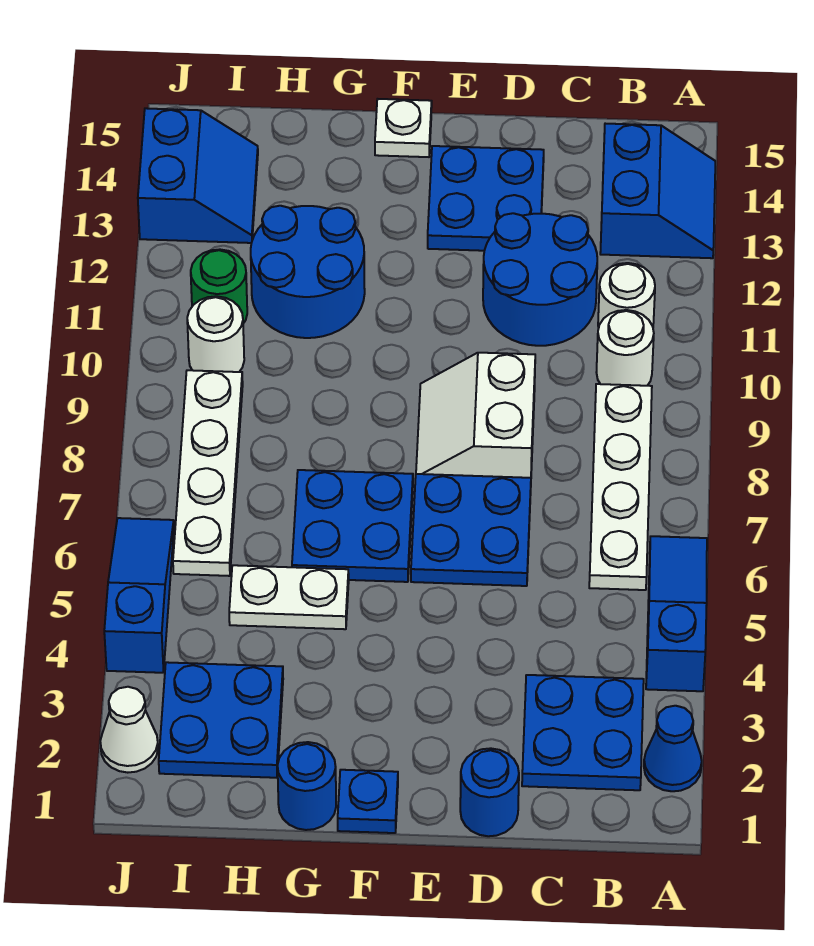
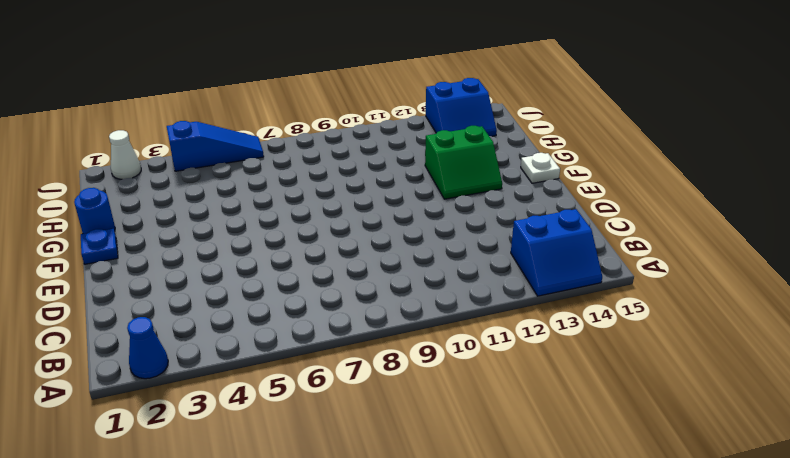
green 2x2 slope [425,126,502,199] -> blue 2x2 round brick [251,206,365,338]
none -> blue 1x3 slope [646,536,707,691]
none -> blue 2x2 plate [522,675,644,790]
none -> white 1x4 plate [589,384,652,590]

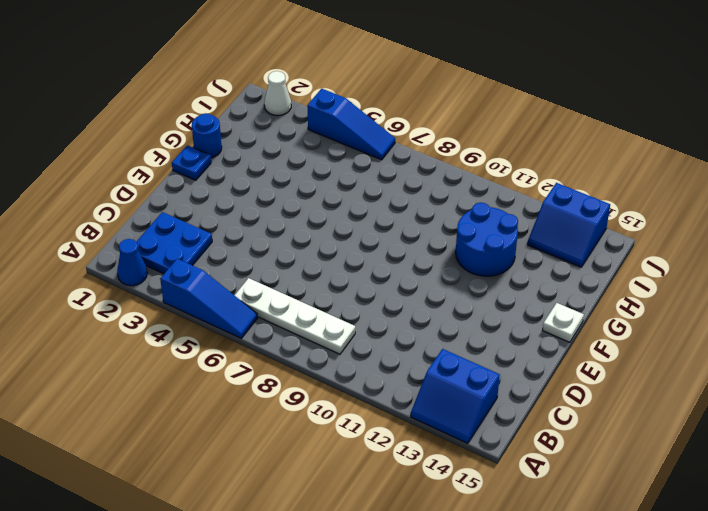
none -> white 1x1 round brick [596,310,654,386]
none -> white 1x1 round brick [598,263,655,328]
none -> blue 2x2 round brick [483,213,597,346]

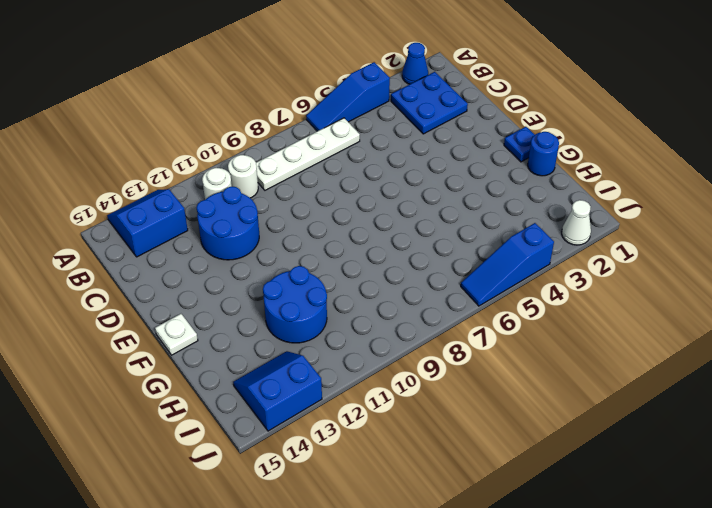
none -> blue 1x1 round brick [460,748,519,836]
none -> blue 2x2 plate [411,474,531,586]
none -> white 2x2 slope [416,353,535,478]

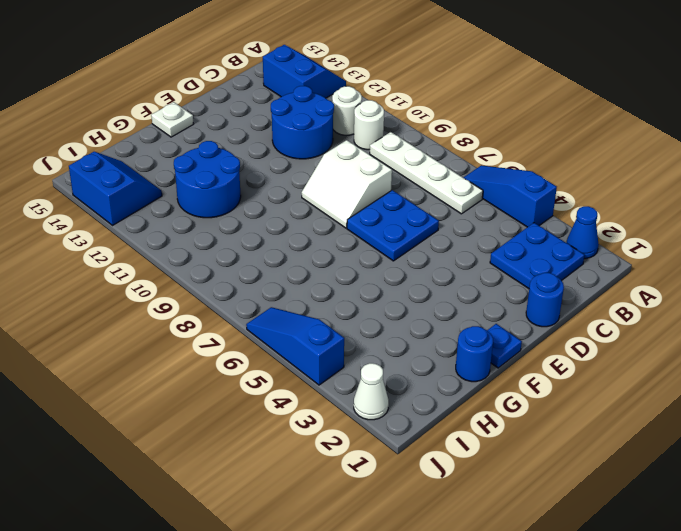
none -> blue 2x2 plate [428,146,544,251]
none -> blue 2x2 plate [292,470,413,582]
none -> white 1x2 plate [229,565,349,629]

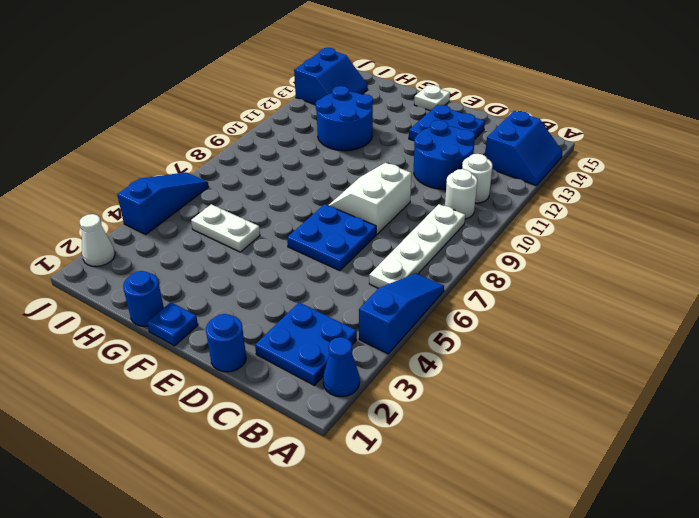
none -> blue 2x2 plate [292,470,413,582]
none -> blue 2x2 plate [159,662,283,778]
none -> white 1x4 plate [173,370,243,576]

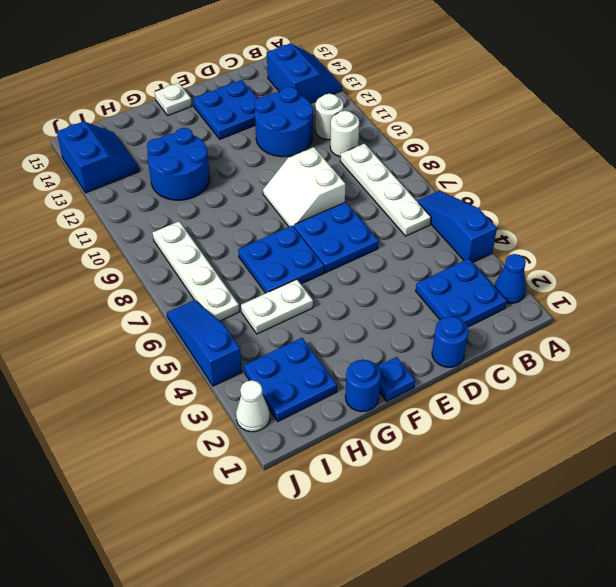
none -> white 1x1 round brick [187,296,244,372]
none -> green 1x1 round brick [191,249,247,323]

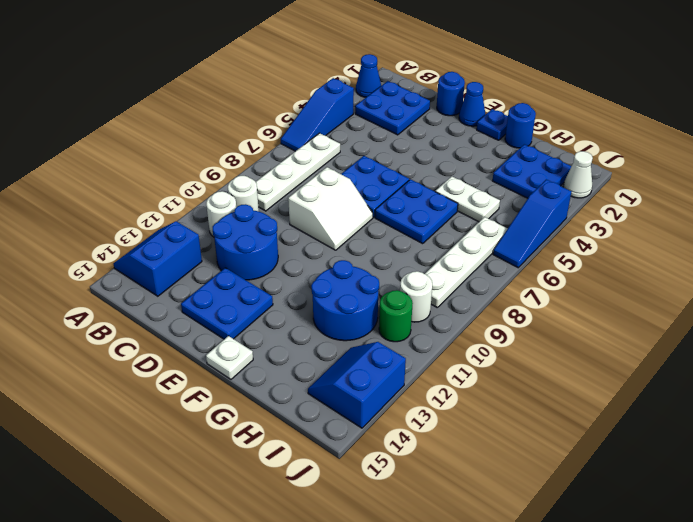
blue 1x1 cone [459,82,485,126] -> none

